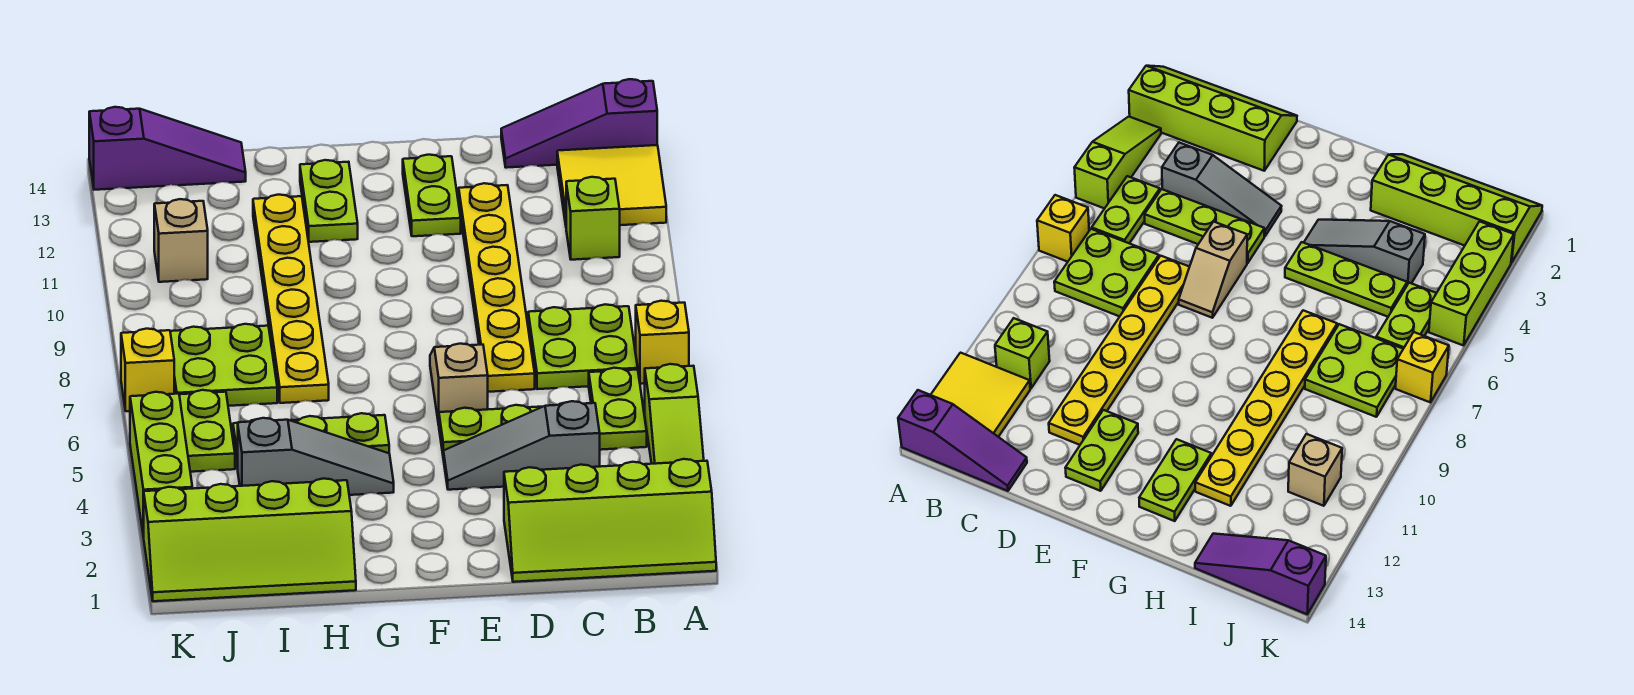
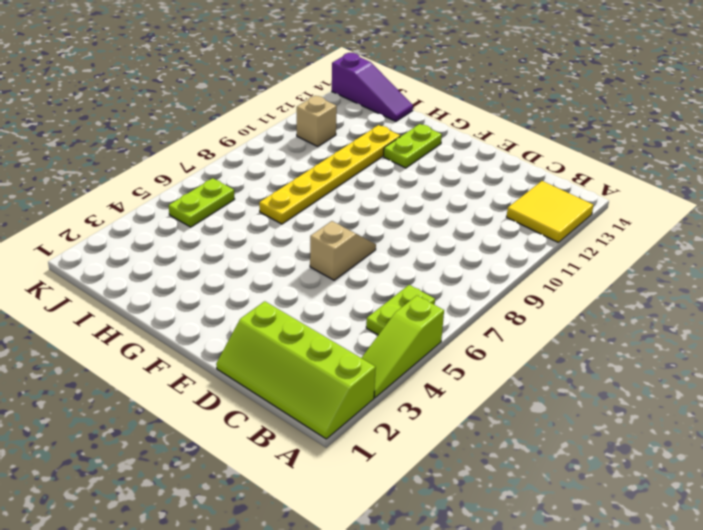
none -> yellow 1x1 brick [636,301,689,384]
none -> purple 1x3 slope [501,79,657,168]
none -> lime 2x2 plate [528,304,638,389]

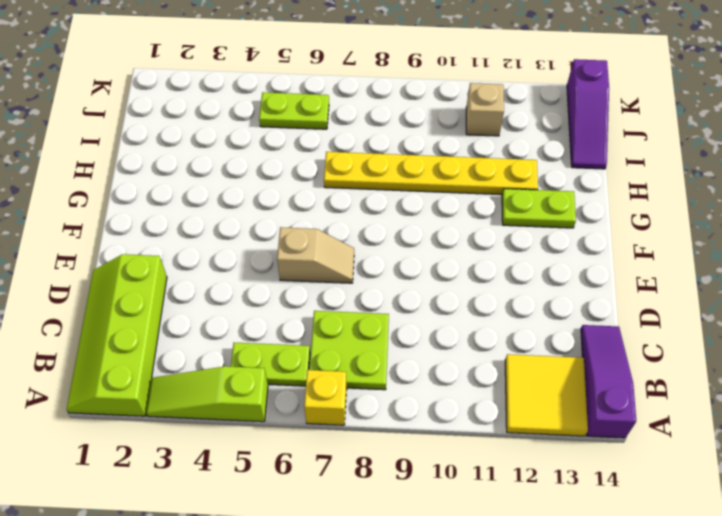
none -> lime 1x1 brick [566,177,620,260]
none -> grey 1x3 slope [443,401,600,490]
none -> lime 1x3 plate [439,403,563,453]

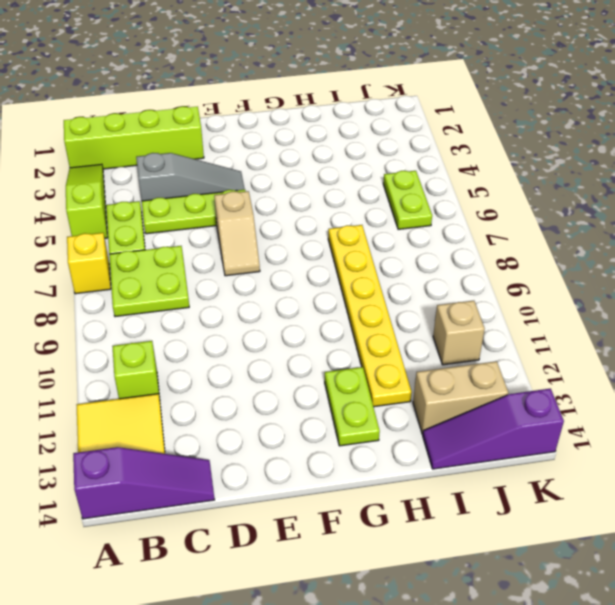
tan 1x2 brick [413,361,508,434] -> none
none -> yellow 1x6 plate [459,183,535,392]
none -> lime 1x2 plate [403,155,461,236]
none -> grey 1x3 slope [237,418,394,495]

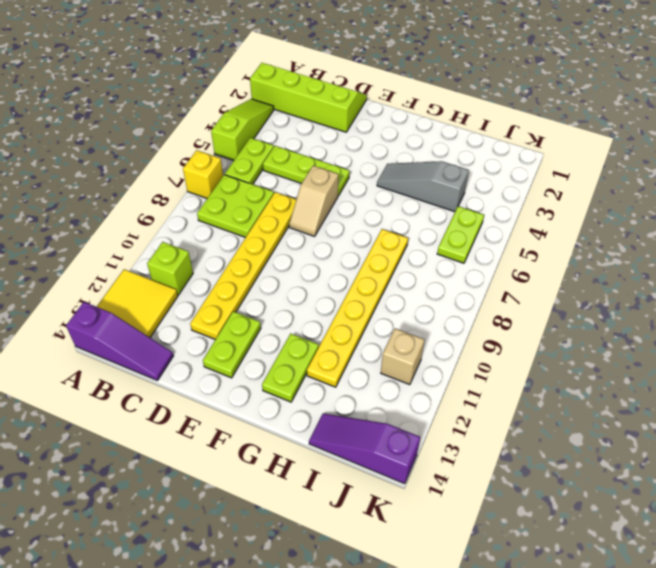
none -> grey 1x3 slope [443,401,600,490]
none -> lime 1x3 plate [233,413,389,469]
none -> lime 2x4 slope [144,479,356,601]

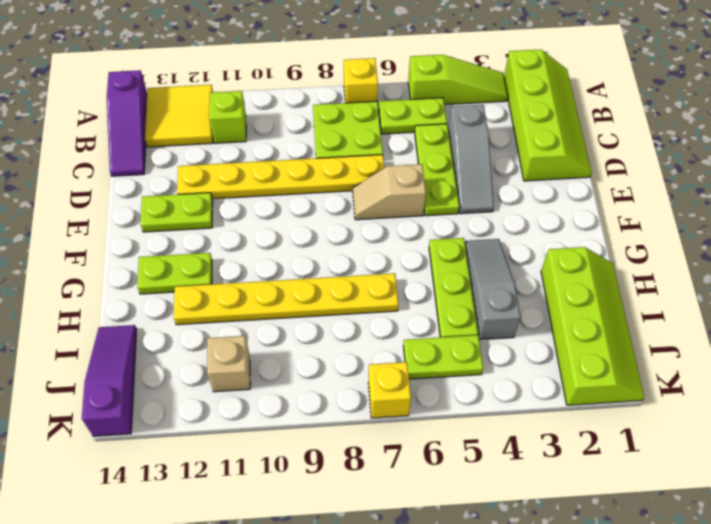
none -> lime 2x2 plate [170,324,277,406]
none -> lime 1x3 brick [130,392,192,538]

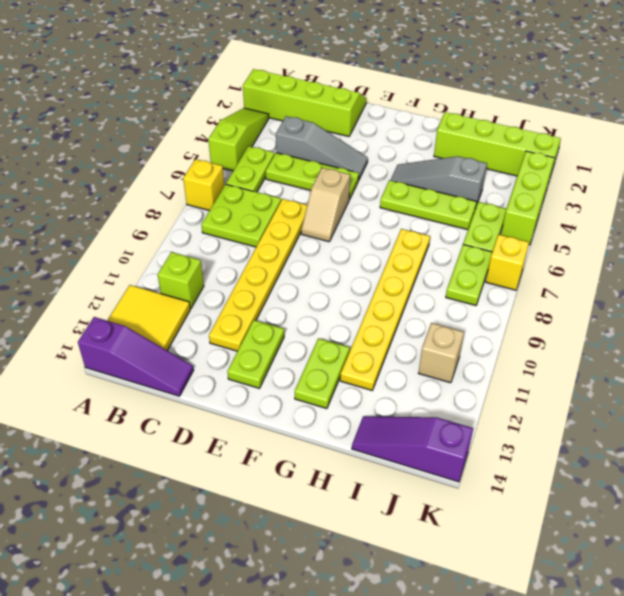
lime 1x2 plate [446,244,492,305] -> lime 2x2 plate [170,324,277,406]

